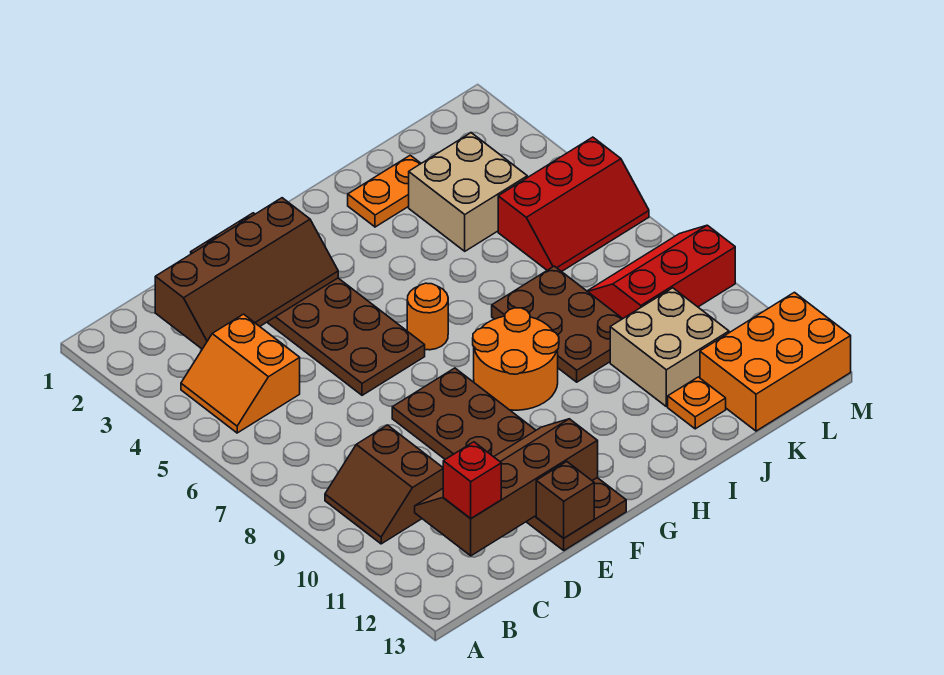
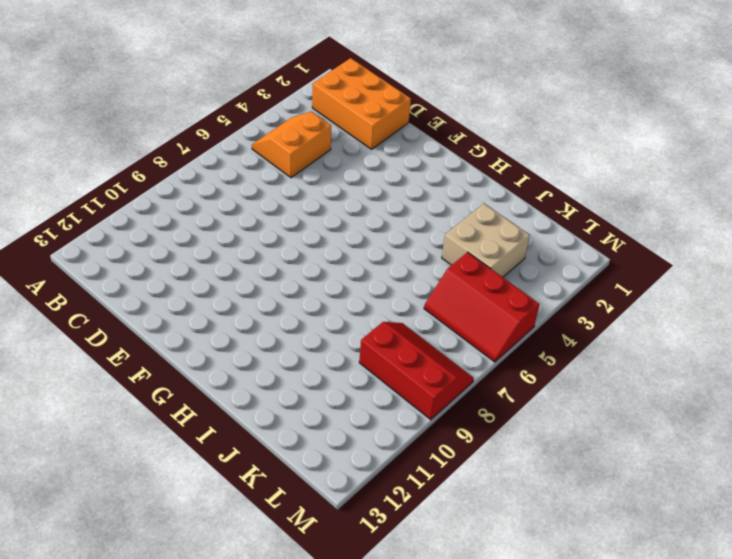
orange 2x3 brick [312,58,411,149] -> orange 2x3 brick moved to [700,292,851,431]
none -> brown 2x2 slope [325,425,443,544]
none -> brown 2x6 plate [191,213,425,395]
none -> brown 2x6 plate [392,368,626,550]

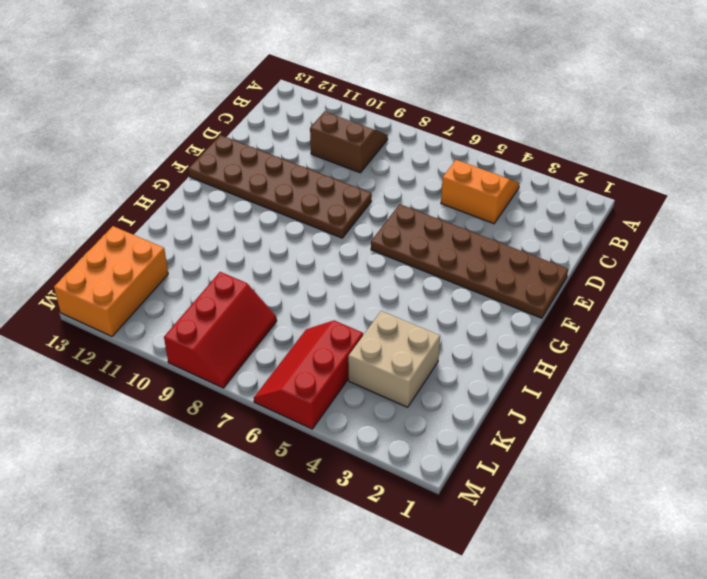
none -> orange 1x1 round brick [407,283,448,350]
none -> orange 2x2 round brick [473,308,559,410]
none -> orange 1x2 plate [348,155,421,227]

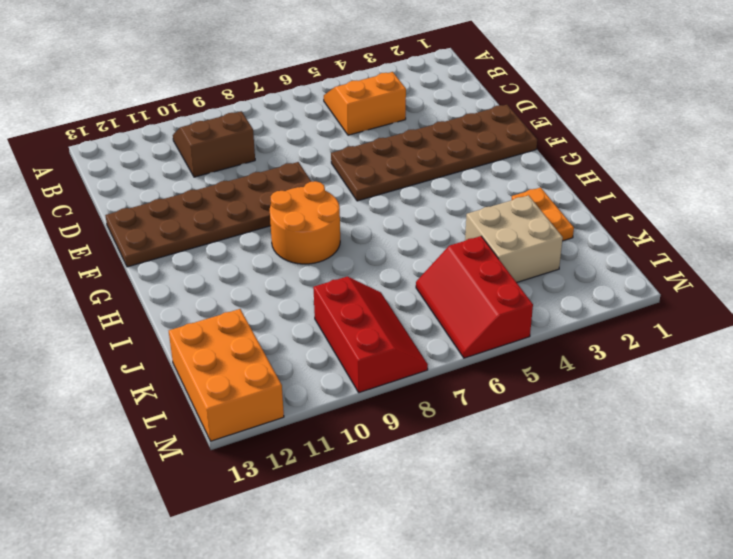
none -> orange 1x1 round brick [407,283,448,350]
none -> brown 2x3 plate [492,266,622,382]
none -> tan 2x2 brick [610,288,729,407]

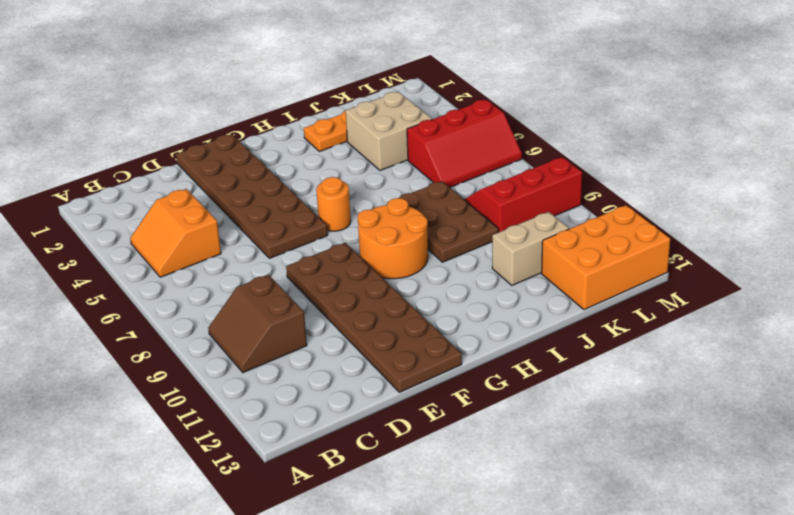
tan 1x2 brick [492,212,569,285] -> tan 2x2 brick [610,288,729,407]
none -> orange 1x1 plate [668,377,726,429]
none -> brown 2x4 slope [155,198,338,349]
none -> brown 2x4 slope [415,419,598,556]

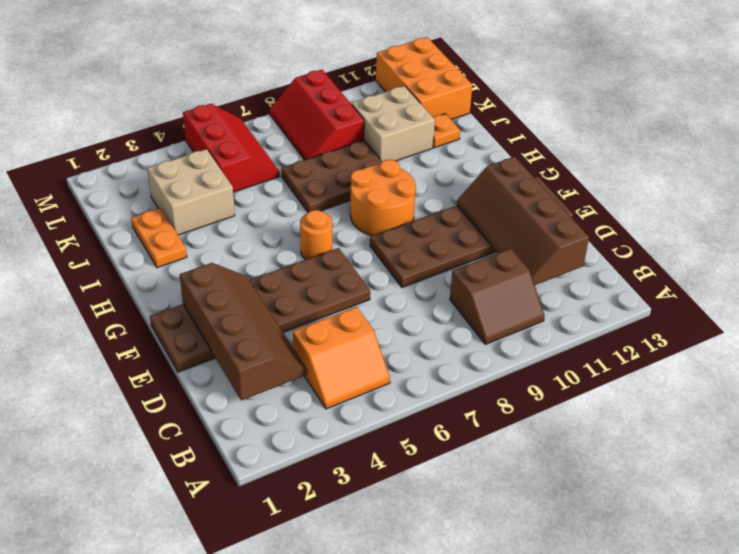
none -> brown 1x1 brick [536,462,594,538]
none -> red 1x1 brick [443,442,501,518]

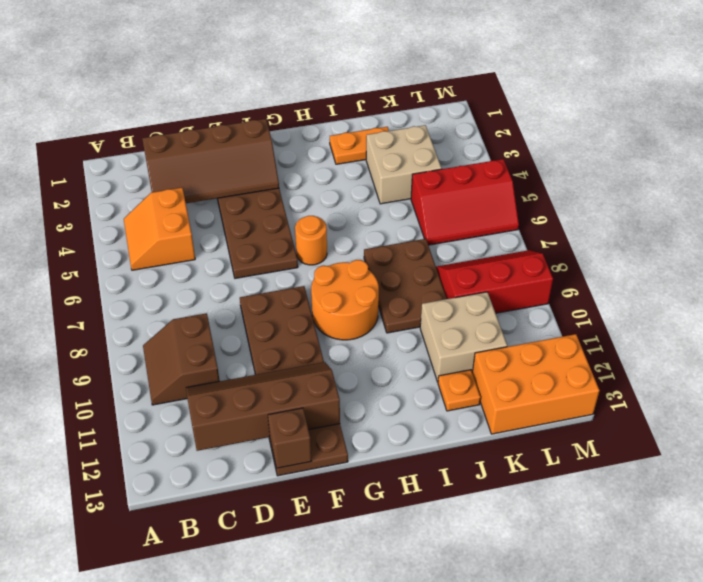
none -> red 1x1 brick [443,442,501,518]

